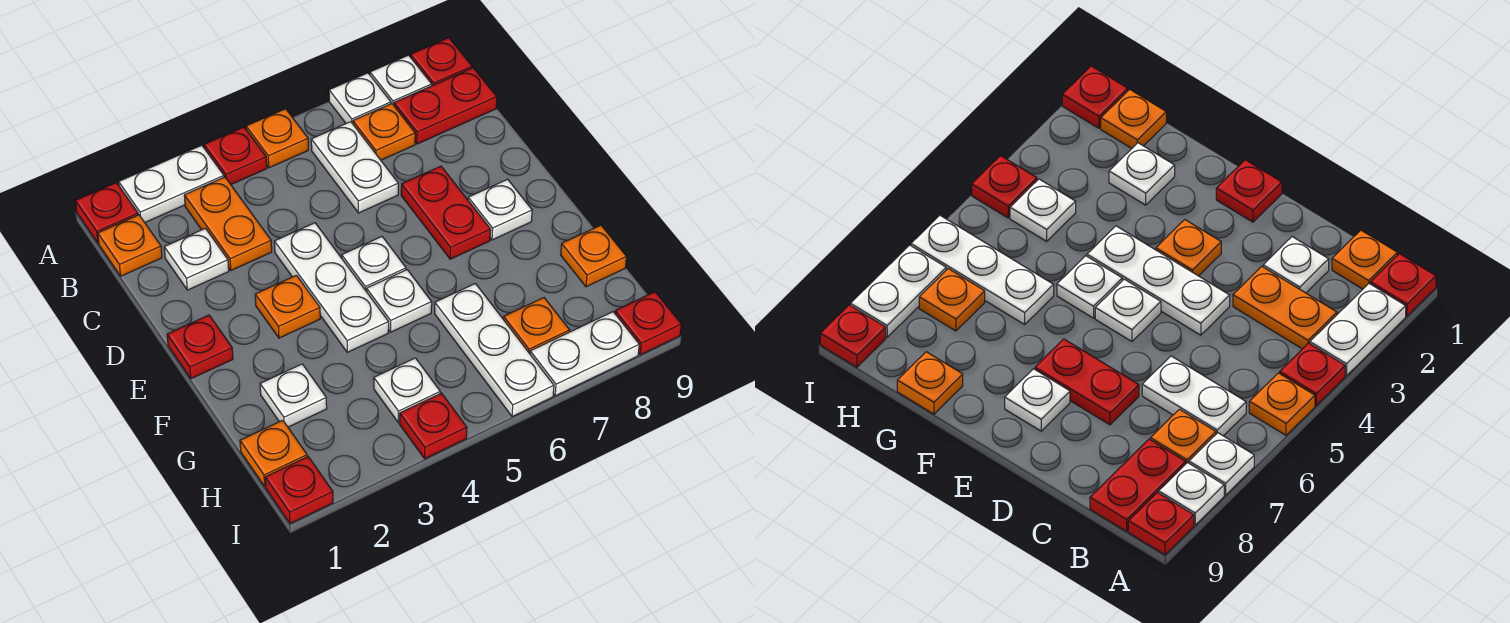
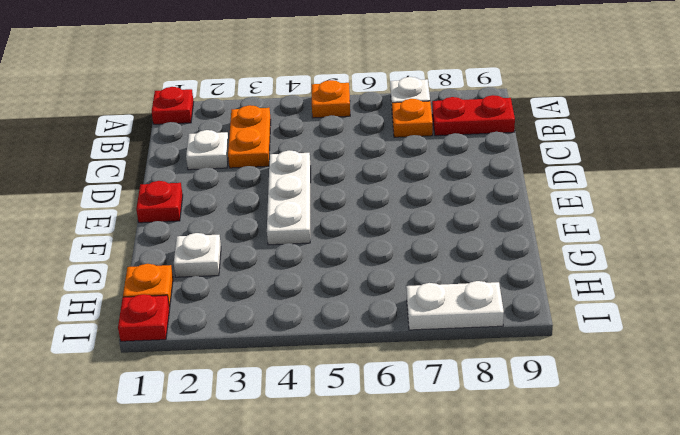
none -> white 1x2 plate [119,145,224,222]
none -> red 1x1 plate [204,127,267,184]
none -> white 1x1 plate [370,55,432,105]
none -> red 1x1 plate [411,38,472,86]

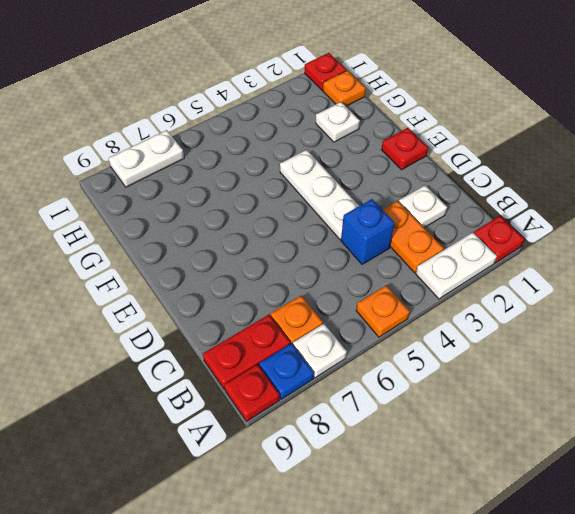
blue 1x1 plate [259,344,314,399] -> white 1x1 plate [370,55,432,105]
blue 1x1 brick [341,199,394,264] -> none
none -> red 1x1 plate [204,127,267,184]
none -> orange 1x1 plate [98,215,162,276]
none -> white 1x2 plate [311,122,398,213]
none -> red 1x2 plate [401,166,491,259]

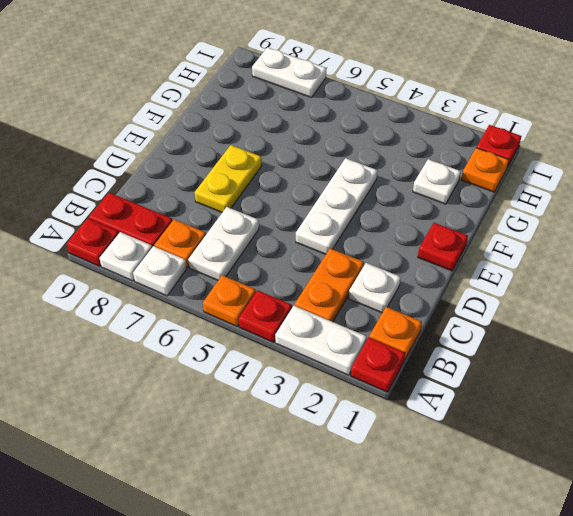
yellow 1x2 plate [195,145,262,212] -> red 1x2 plate [401,166,491,259]
none -> orange 1x1 plate [255,275,320,338]
none -> white 1x1 plate [342,237,406,292]
none -> white 1x1 plate [468,179,532,240]
none -> white 1x1 plate [367,270,432,332]

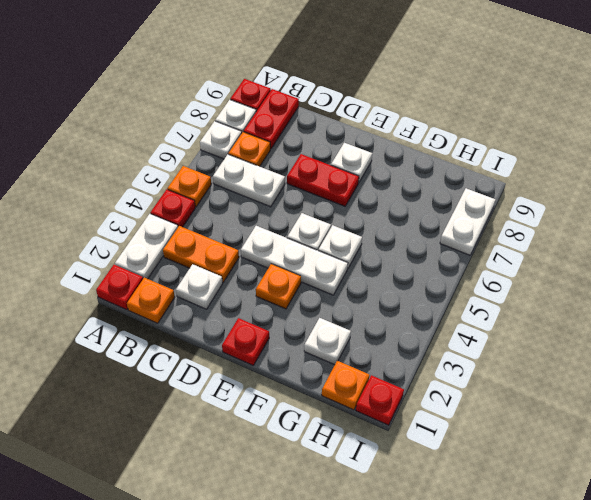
none -> white 1x3 plate [435,284,554,417]
none -> orange 1x1 plate [561,225,626,287]
none -> white 1x1 plate [374,358,440,423]
none -> orange 1x1 plate [504,298,570,354]

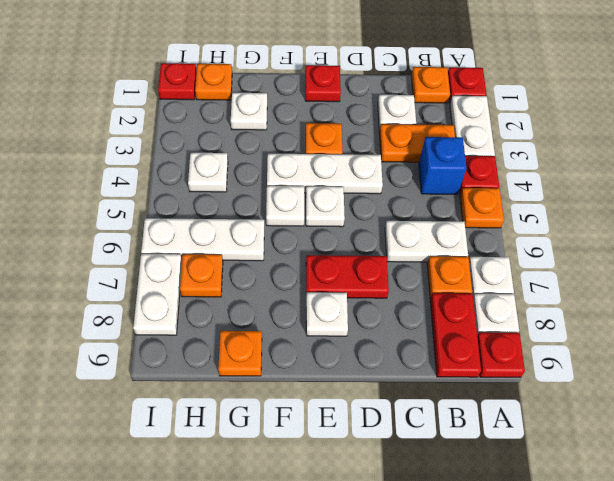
blue 1x1 brick [419,137,466,194] -> none
none -> red 1x1 plate [400,393,467,459]
none -> red 1x1 plate [615,292,681,355]

